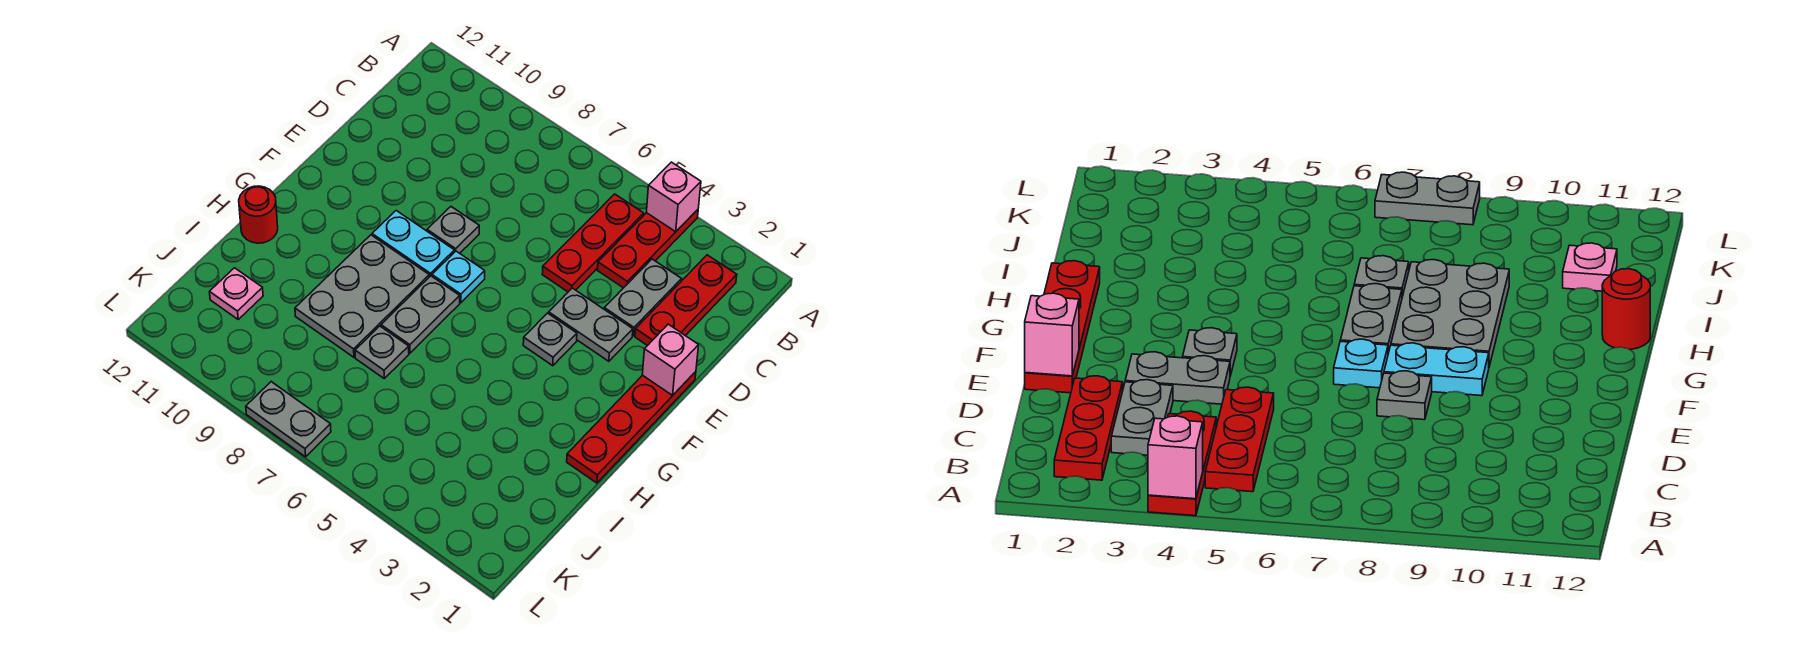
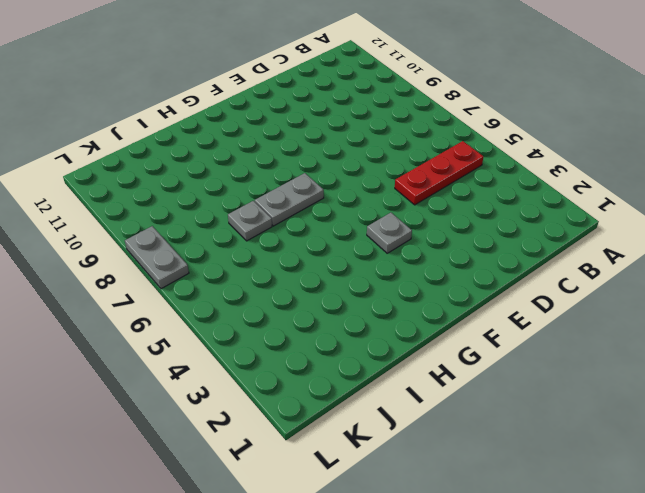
none -> red 1x3 plate [598,210,698,288]
none -> red 1x3 plate [635,255,737,346]
none -> grey 1x2 plate [604,259,681,336]

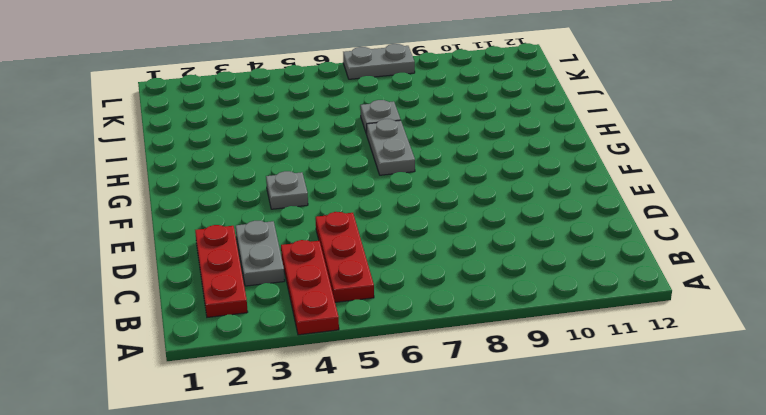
none -> red 1x4 plate [567,372,696,483]
none -> grey 1x2 plate [549,288,633,361]
none -> grey 1x1 plate [427,207,479,253]

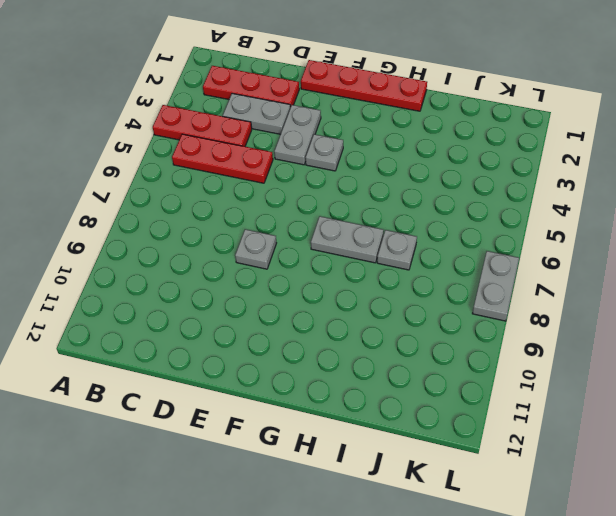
none -> cyan 1x1 plate [432,251,485,303]
none -> cyan 1x2 plate [372,211,454,277]
none -> grey 2x3 plate [295,235,429,357]

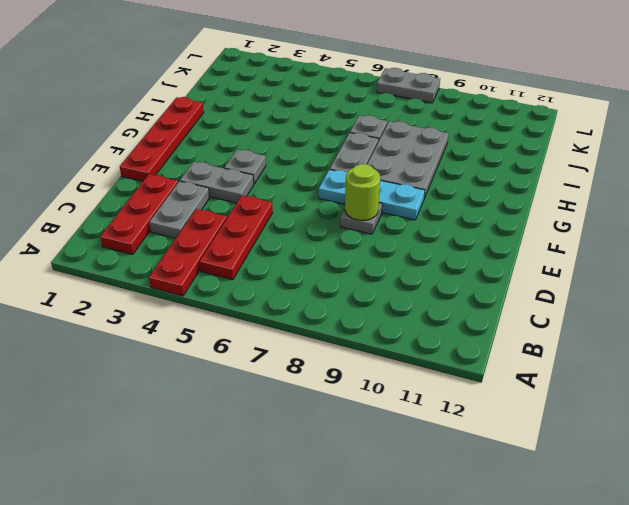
lime 1x1 round brick [345,164,380,221] -> none
none -> red 1x1 round brick [239,186,278,243]
none -> pink 1x1 plate [210,268,263,319]
none -> pink 1x1 brick [646,162,701,232]

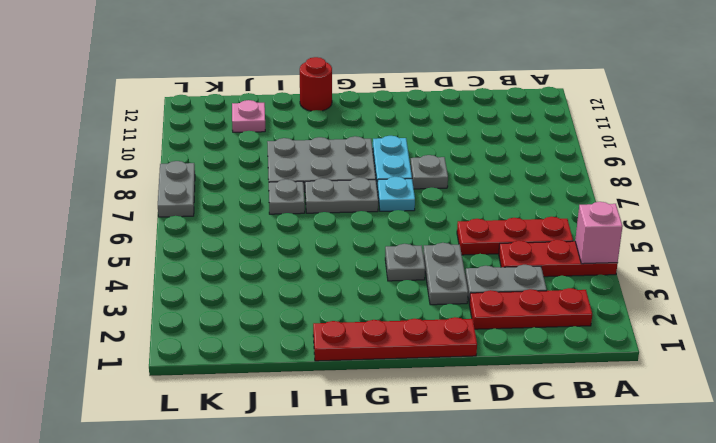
none -> pink 1x1 brick [642,324,699,395]

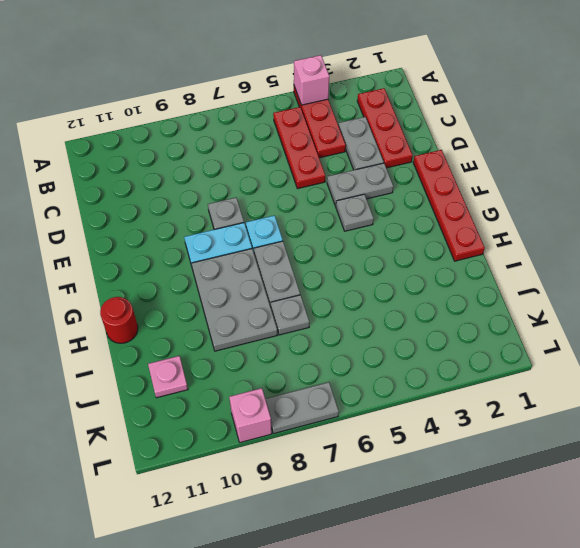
pink 1x1 brick [229,388,272,442] -> pink 1x1 brick moved to [642,324,699,395]

